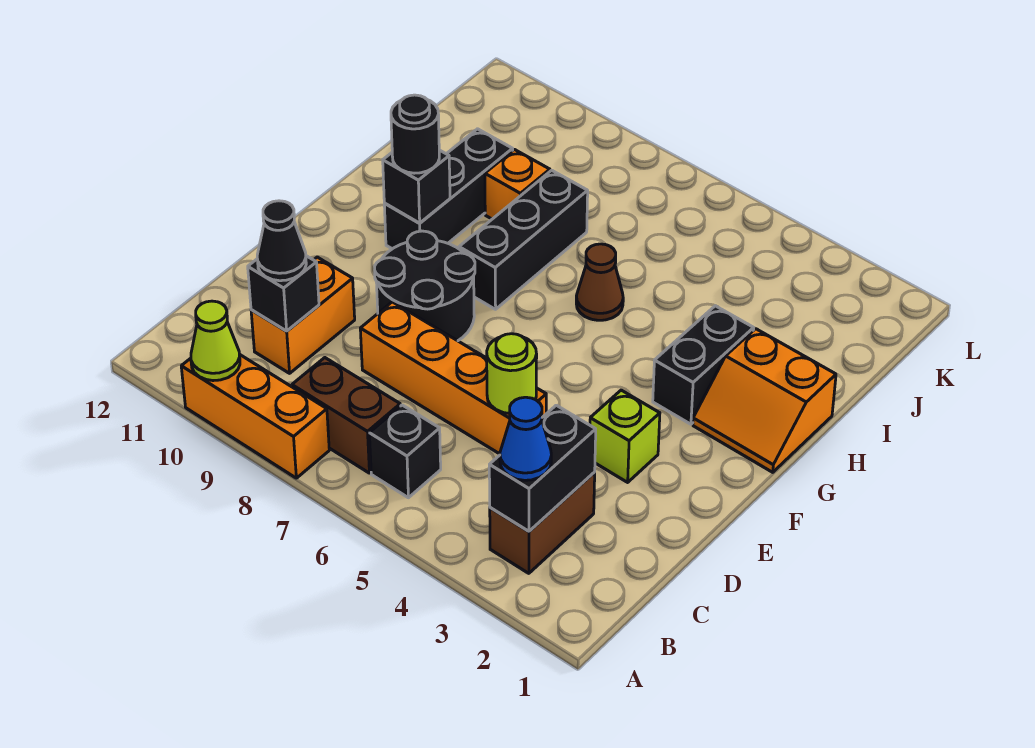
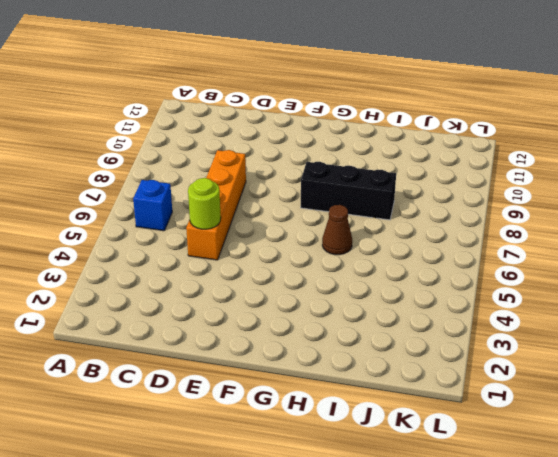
blue 1x1 brick [133,180,172,231] -> black 1x1 brick [369,405,441,498]
none -> orange 1x3 brick [181,354,329,478]
none -> brown 1x2 brick [490,472,595,573]
none -> brown 1x2 brick [292,358,400,473]

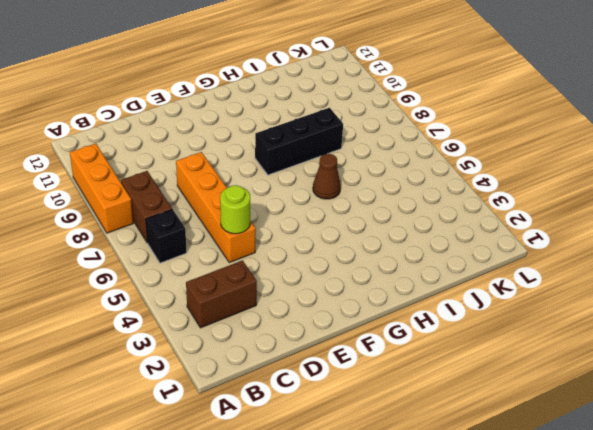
none -> orange 1x2 brick [251,257,355,373]
none -> lime 1x1 brick [590,390,660,482]
none -> black 2x2 round brick [375,231,475,341]

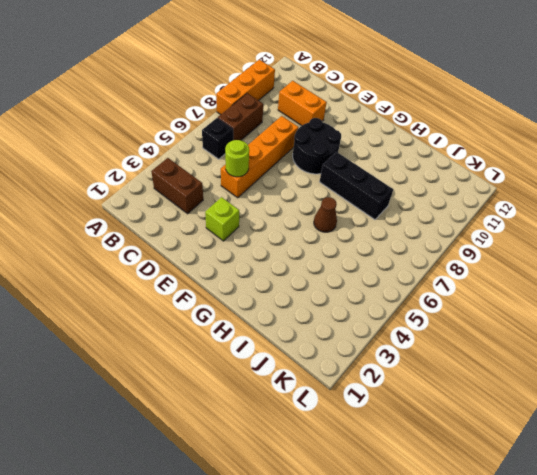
none -> orange 2x2 slope [693,329,836,472]
none -> black 1x2 brick [653,306,754,424]
none -> black 1x3 brick [384,129,513,249]

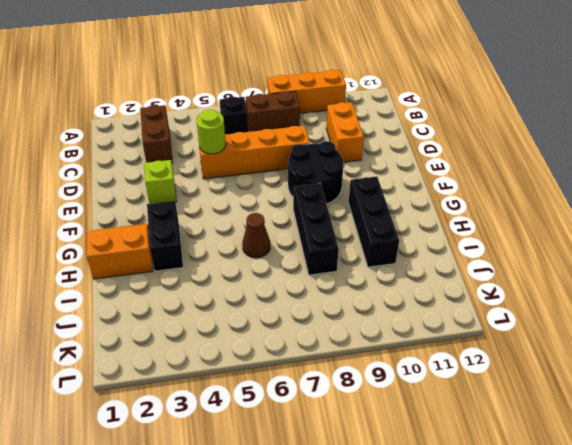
none -> orange 1x1 brick [485,150,550,219]
none -> lime 1x1 cone [191,301,240,381]
none -> black 1x2 brick [489,405,596,531]

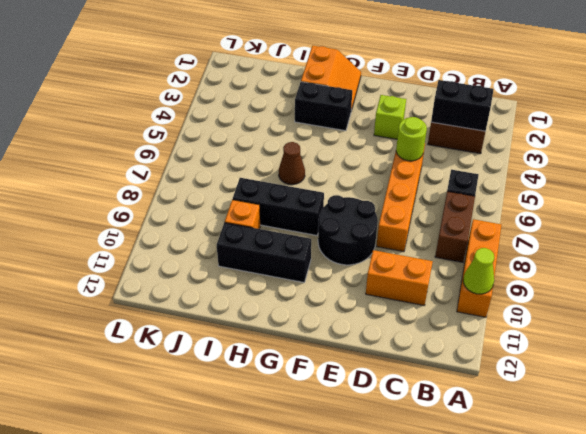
none -> black 1x1 brick [248,256,319,331]
none -> black 1x1 brick [383,150,450,223]
none -> blue 1x1 cone [500,397,551,480]

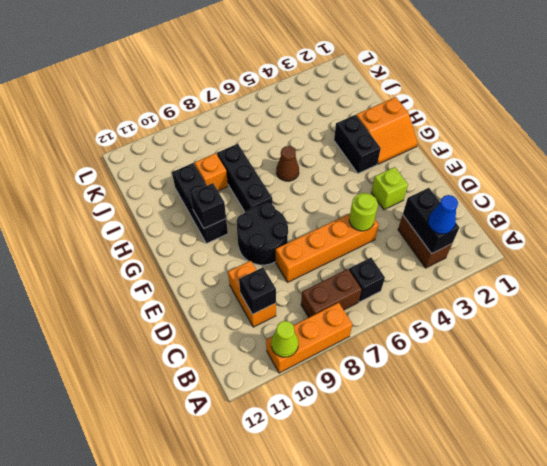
none -> black 1x1 cone [257,201,306,281]
none -> black 1x1 round brick [391,95,439,173]

